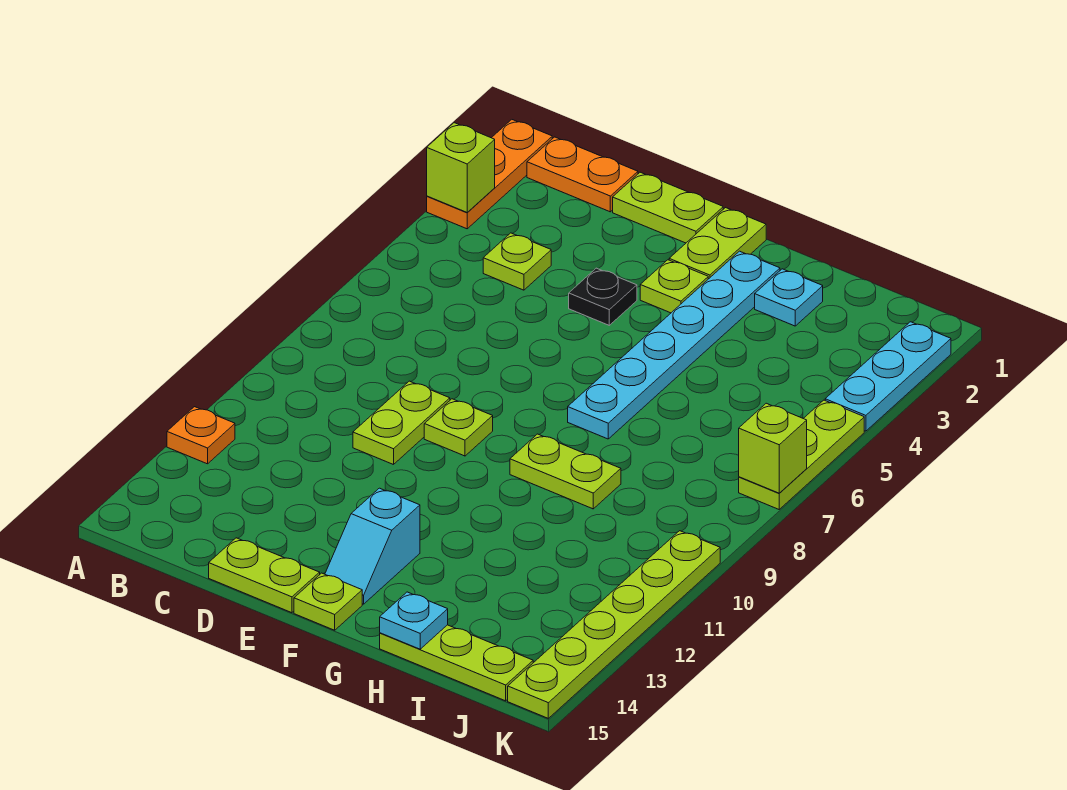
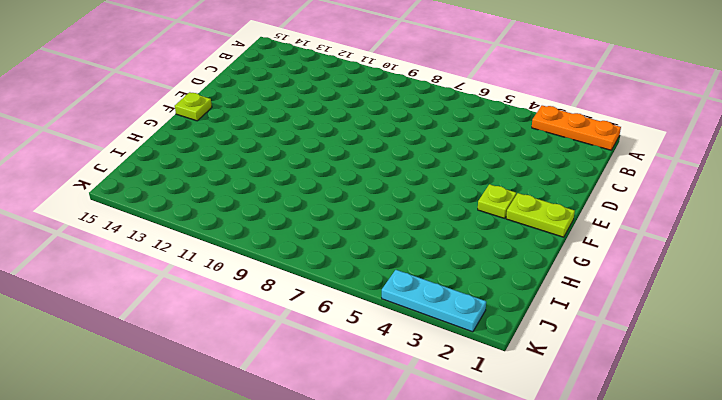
none -> orange 1x1 plate [167,407,235,464]
none -> orange 1x2 plate [527,137,638,212]
none -> lime 1x1 plate [483,233,551,290]

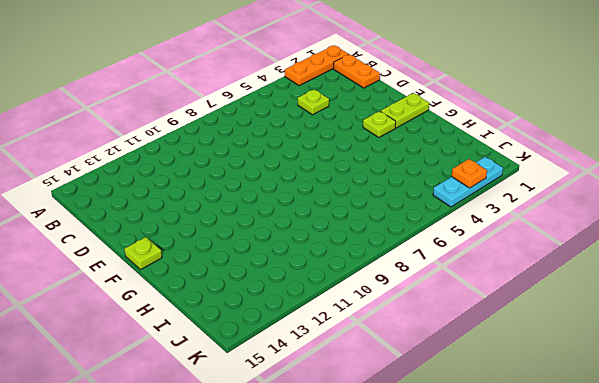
orange 1x1 plate [452,159,487,188] -> orange 1x1 plate moved to [167,407,235,464]
none -> lime 1x2 plate [613,172,723,243]
none -> lime 1x2 plate [353,381,450,465]
none -> lime 1x2 plate [209,538,320,613]

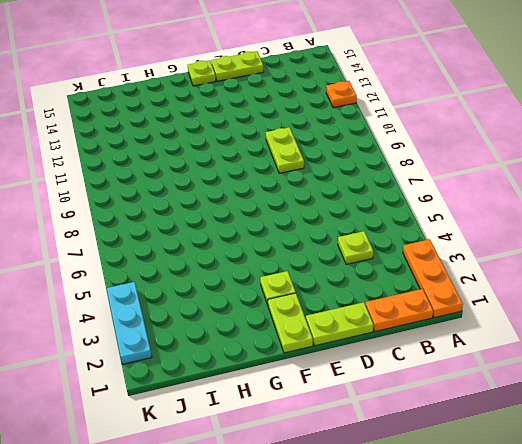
none -> black 1x1 plate [569,268,637,325]
none -> lime 1x1 plate [424,399,493,456]
none -> cyan 1x2 slope [325,488,420,604]

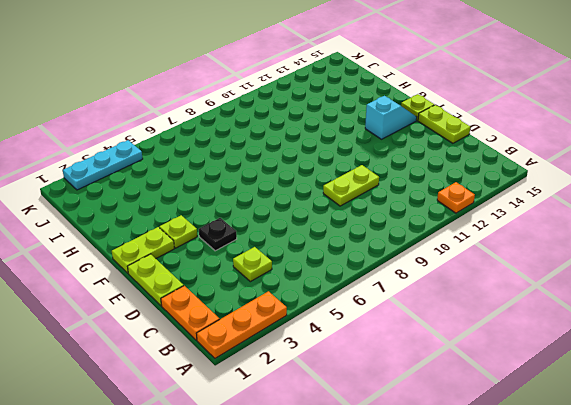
none -> lime 1x1 plate [424,399,493,456]
none -> cyan 1x6 plate [568,251,780,439]
none -> lime 1x2 plate [510,434,621,509]

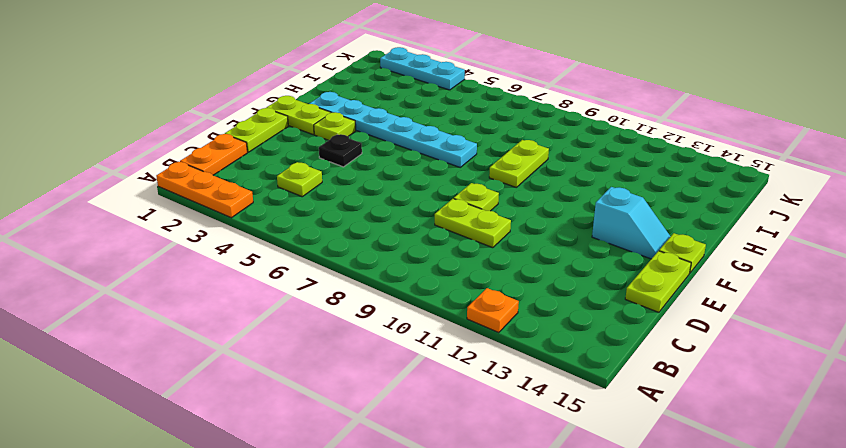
none -> cyan 1x1 plate [755,269,823,326]
none -> lime 1x3 plate [380,625,533,701]
none -> lime 1x3 plate [739,400,864,509]

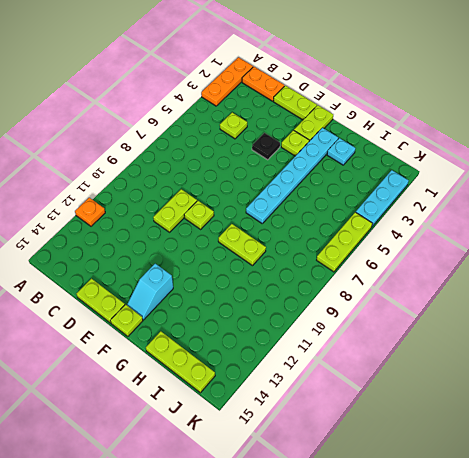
none -> lime 1x6 plate [508,531,720,718]
none -> lime 1x1 brick [427,123,495,212]
none -> cyan 1x1 plate [380,592,448,649]

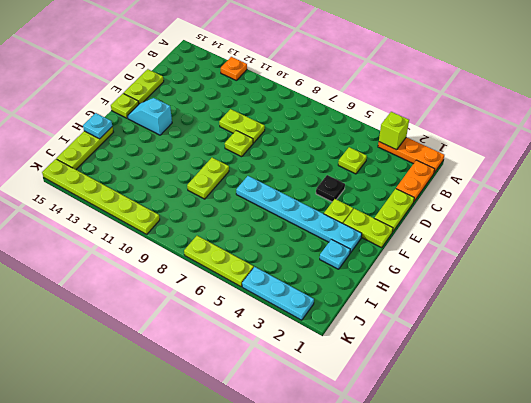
none -> lime 1x1 brick [739,403,807,493]

